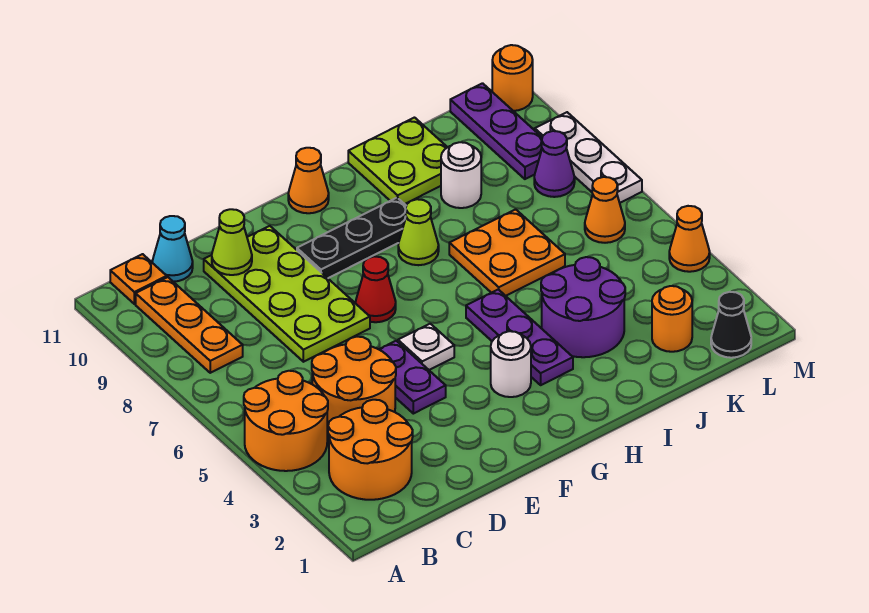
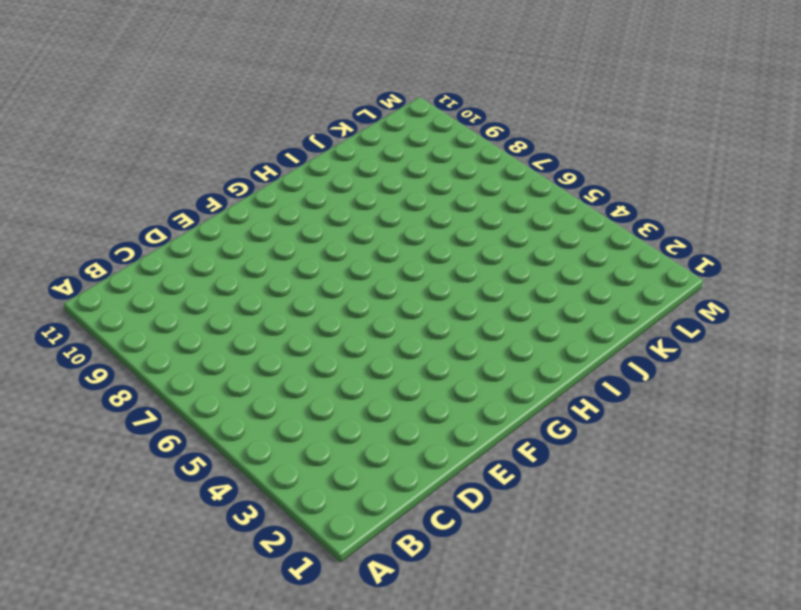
none -> orange 2x2 round brick [244,371,328,471]
none -> orange 2x2 round brick [328,400,413,500]
none -> orange 1x3 plate [136,277,243,373]

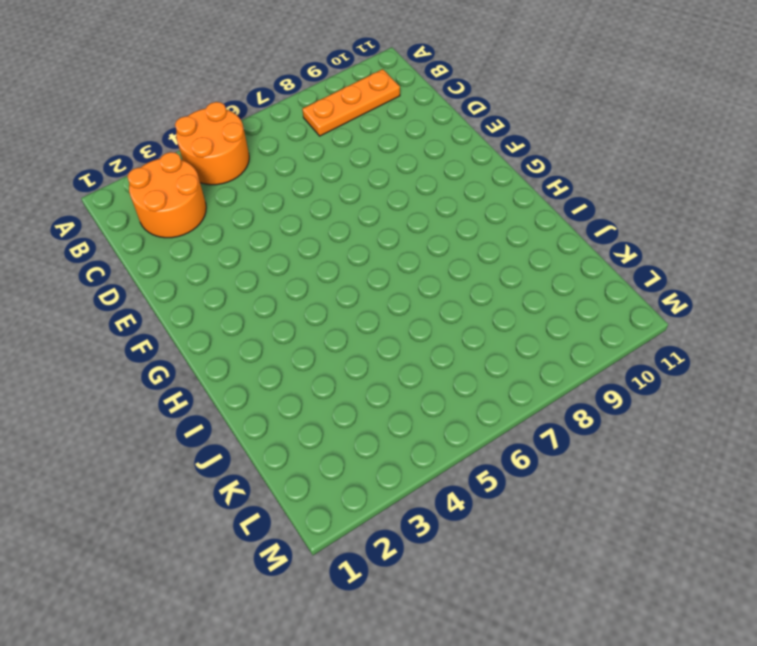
none -> orange 1x1 plate [110,254,167,304]
none -> orange 2x2 round brick [312,337,396,430]
none -> cyan 1x1 cone [152,216,193,282]

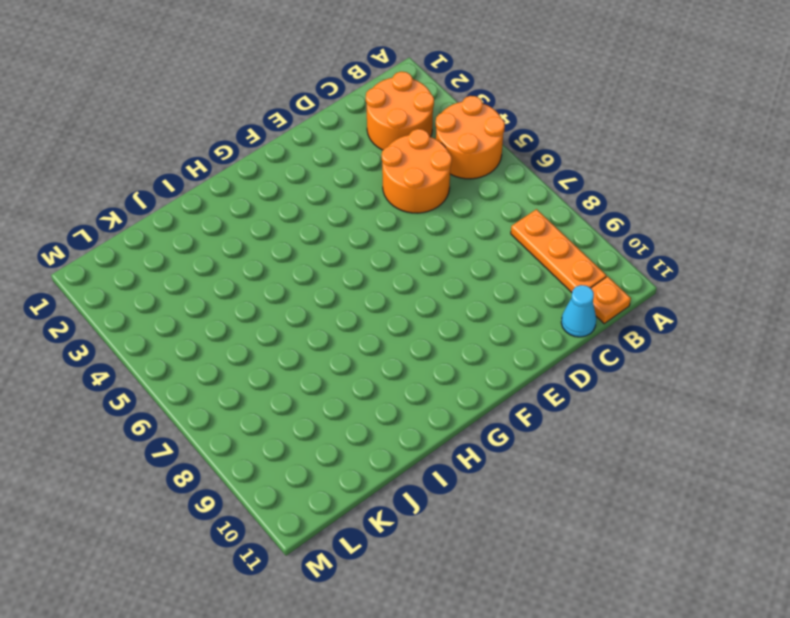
none -> lime 2x4 plate [204,226,370,362]
none -> purple 1x2 plate [379,341,446,414]
none -> white 1x1 plate [398,324,454,370]

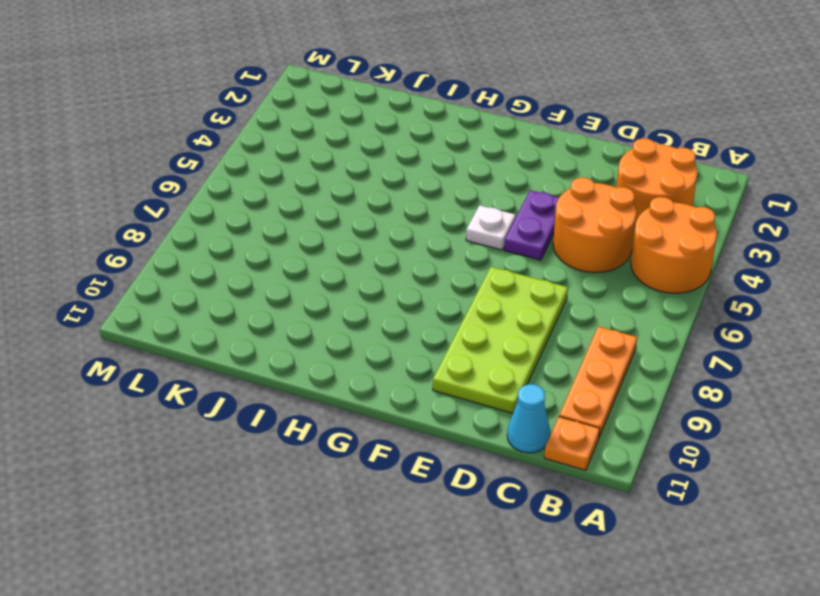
none -> red 1x1 cone [355,256,396,322]
none -> black 1x3 plate [297,198,406,278]
none -> white 1x1 round brick [491,331,531,397]

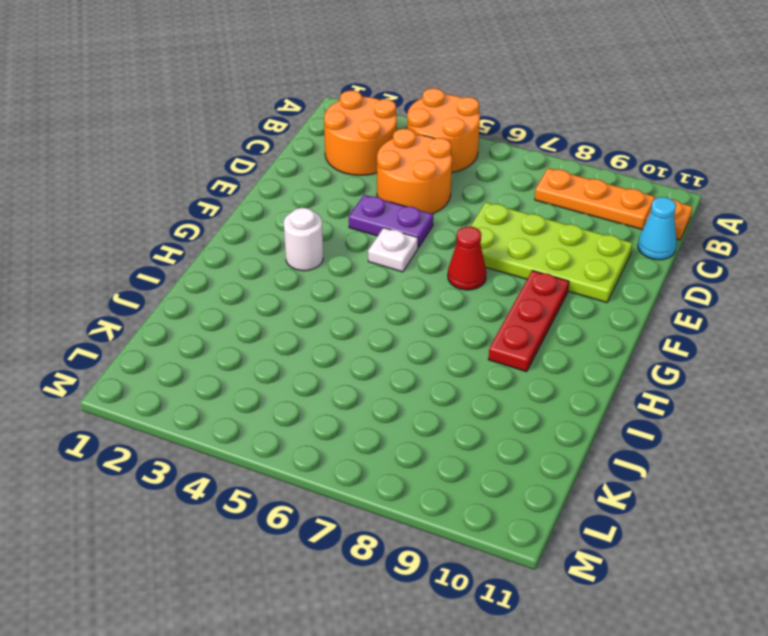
red 1x3 plate [488,271,569,372] -> black 1x3 plate [297,198,406,278]
none -> orange 1x1 cone [288,148,329,213]
none -> purple 1x3 plate [466,289,573,385]
none -> lime 1x1 cone [398,199,439,265]

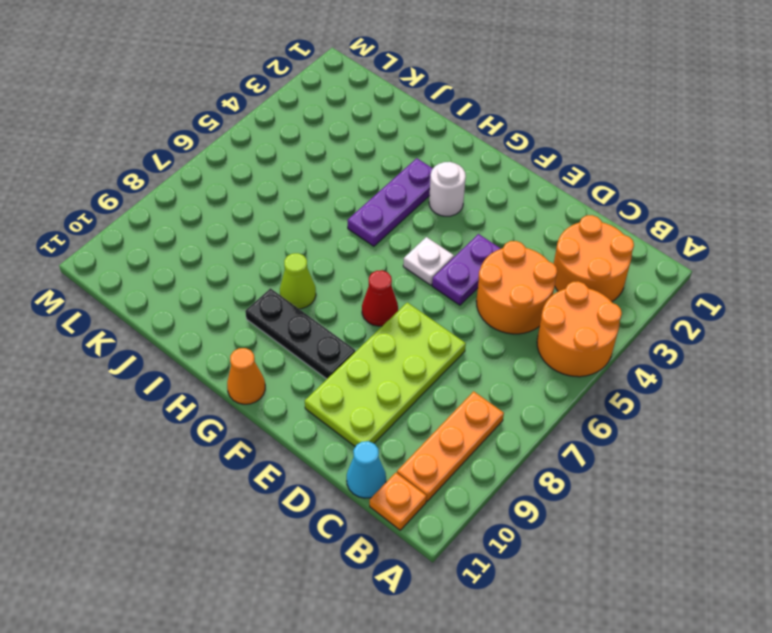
none -> purple 2x2 round brick [541,257,625,357]
none -> orange 2x2 plate [449,209,565,296]
none -> lime 2x2 plate [348,118,447,204]

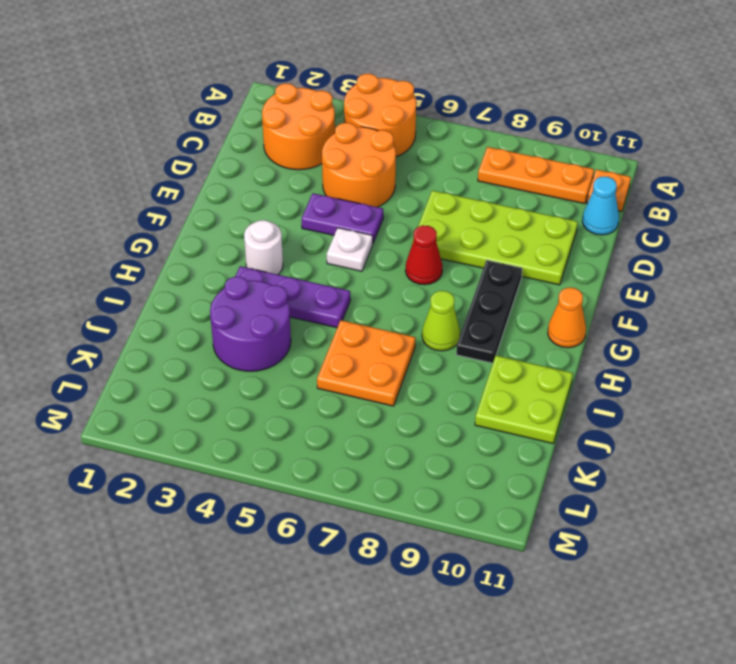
none -> white 1x1 round brick [441,142,481,208]
none -> orange 1x1 round brick [652,286,692,352]
none -> black 1x1 cone [711,292,751,358]

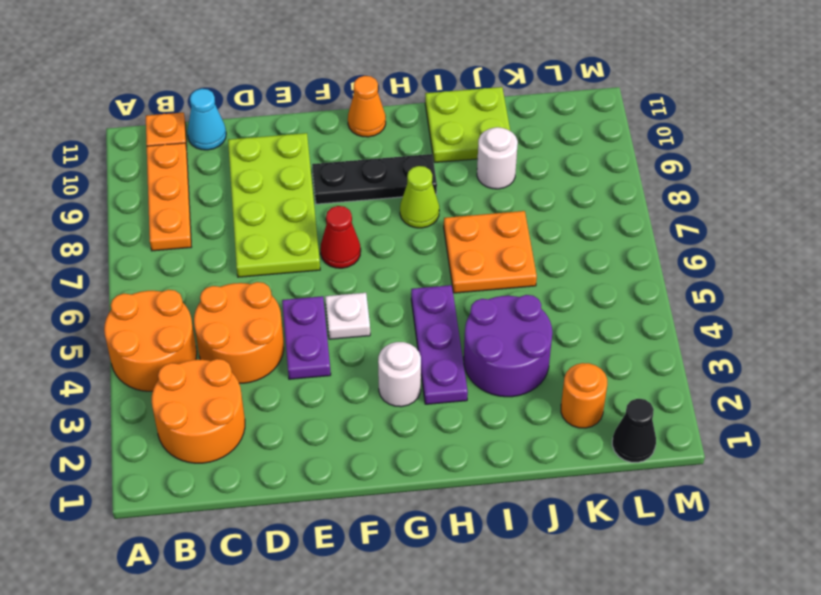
none -> orange 1x1 cone [585,177,625,243]
none -> purple 1x1 cone [534,131,575,197]
none -> purple 1x3 plate [450,83,542,179]

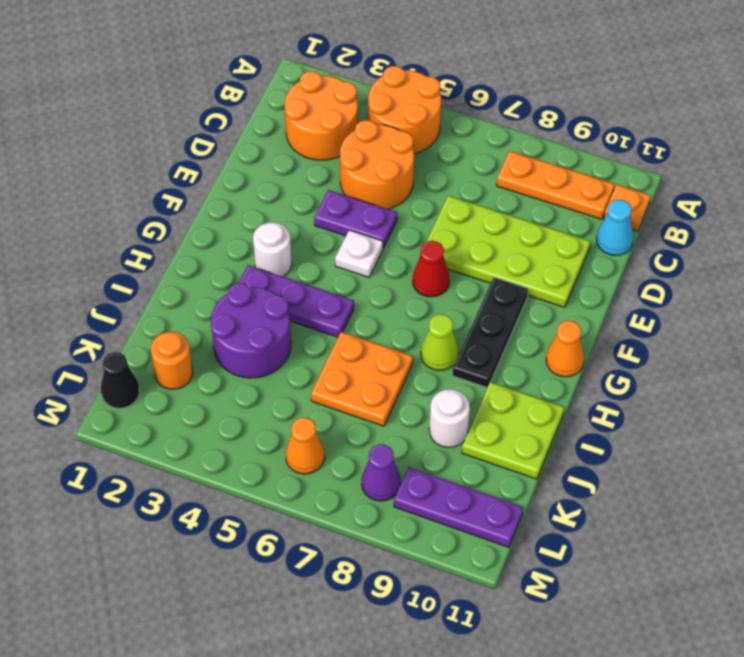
none -> orange 1x1 cone [669,206,710,272]
none -> white 1x3 plate [535,112,642,203]
none -> orange 1x1 round brick [492,45,533,111]

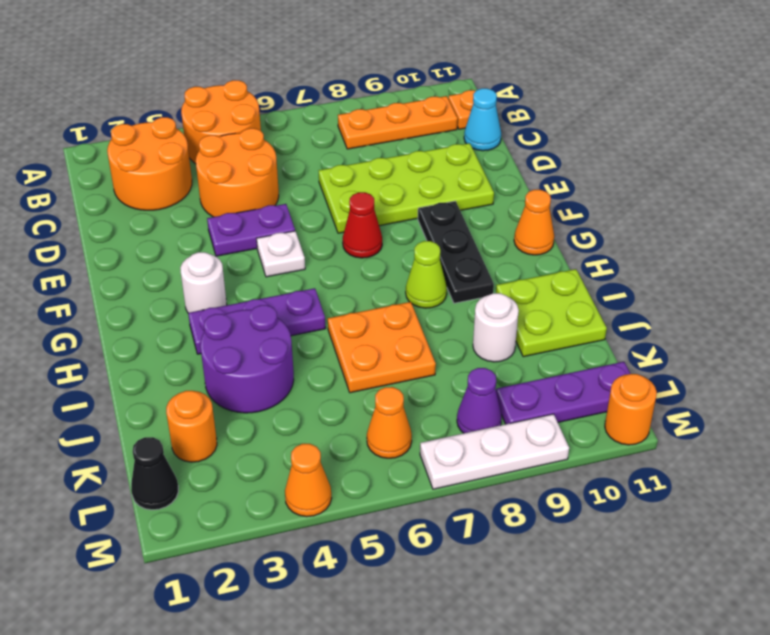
none -> lime 1x1 cone [212,209,252,275]

